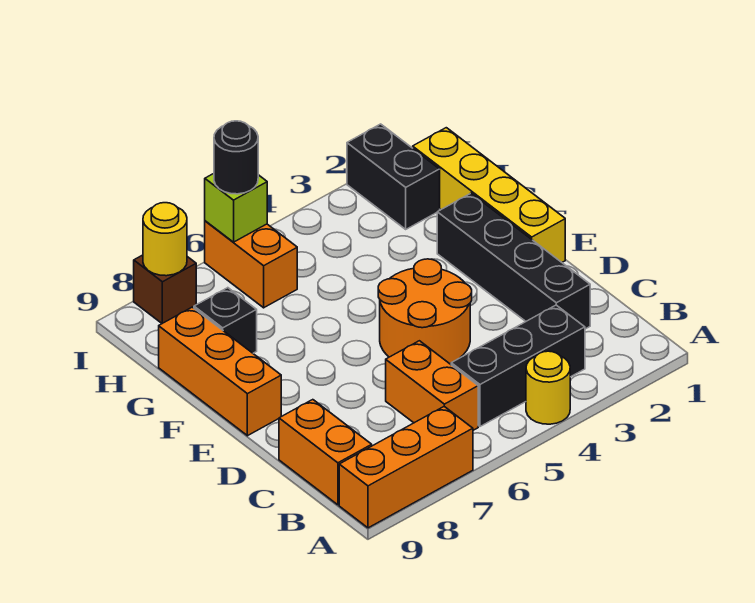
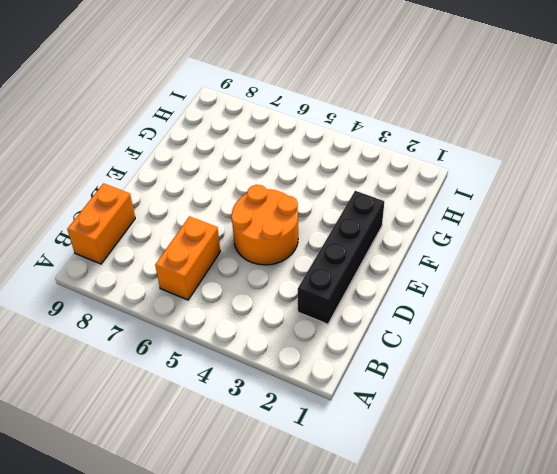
none -> yellow 1x1 round brick [526,351,570,424]
none -> orange 1x3 brick [339,407,473,528]
none -> black 1x3 brick [451,305,585,426]

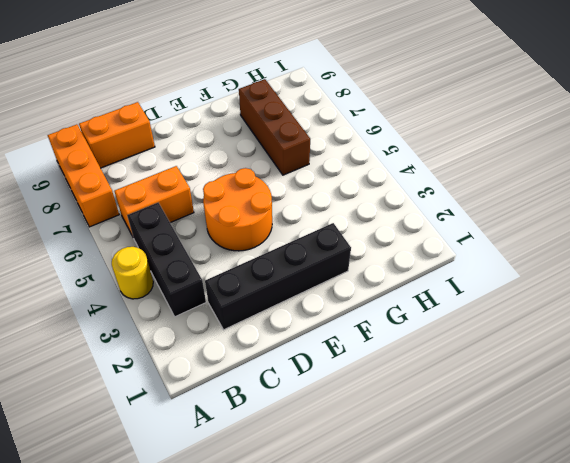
brown 1x3 brick [239,79,310,175] -> black 1x1 brick [194,288,257,353]
none -> yellow 1x4 brick [413,128,565,262]
none -> orange 1x3 brick [159,307,281,436]
none -> black 1x2 brick [347,124,440,229]

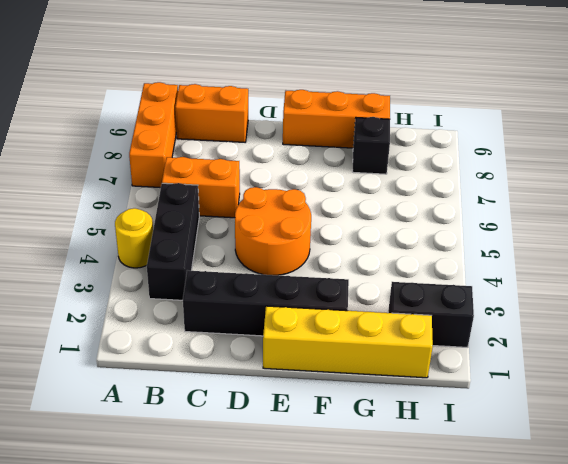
none -> orange 1x2 brick [205,221,297,308]
none -> brown 1x1 brick [134,255,196,323]
none -> lime 1x1 brick [205,174,267,242]

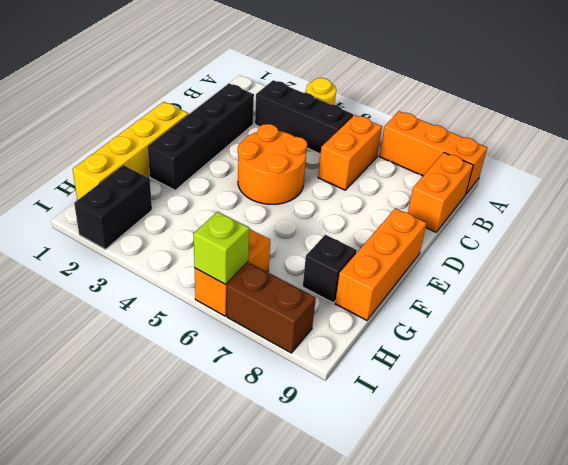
brown 1x2 brick [227,263,316,353] -> brown 1x1 brick [134,255,196,323]
none -> yellow 1x1 round brick [143,203,187,276]
none -> black 1x1 round brick [214,121,258,194]

